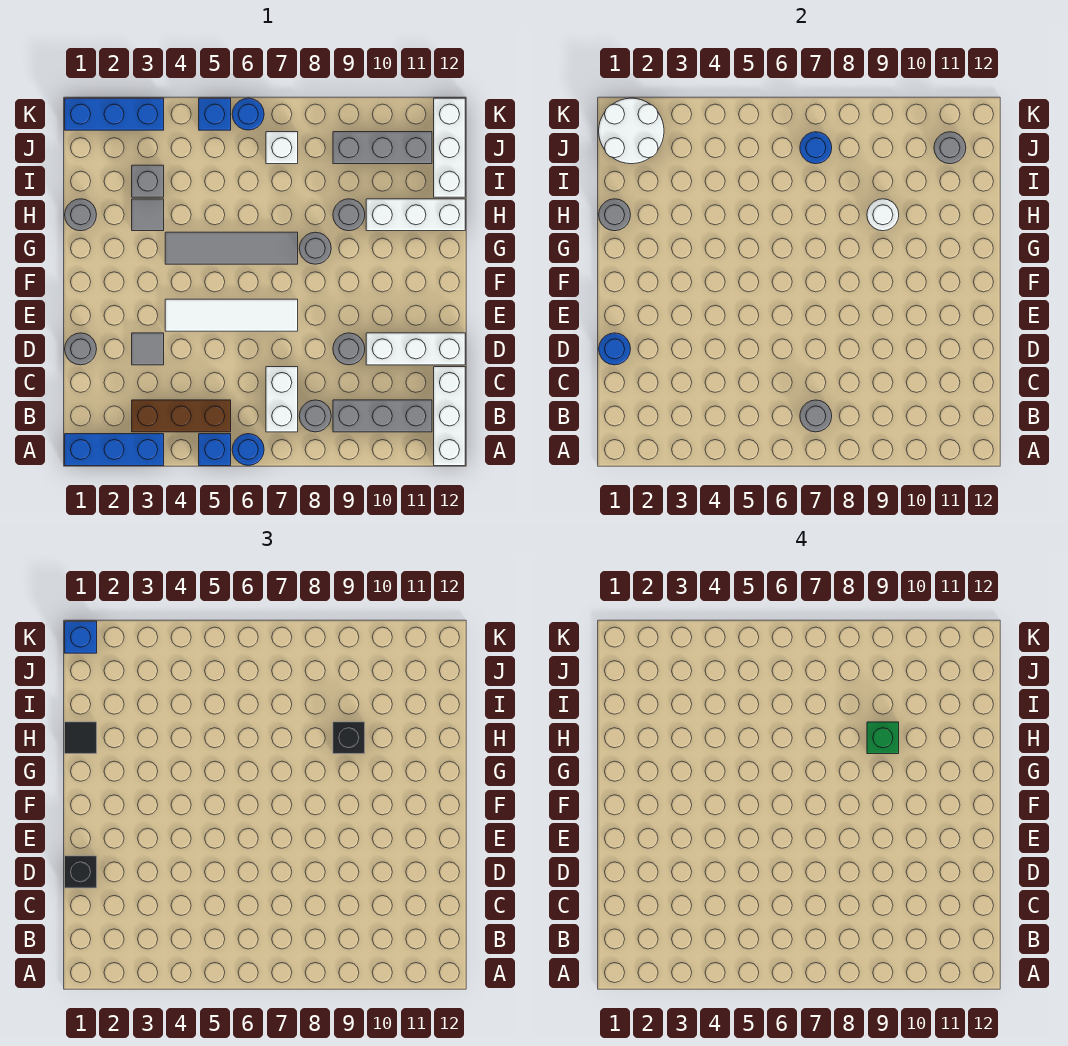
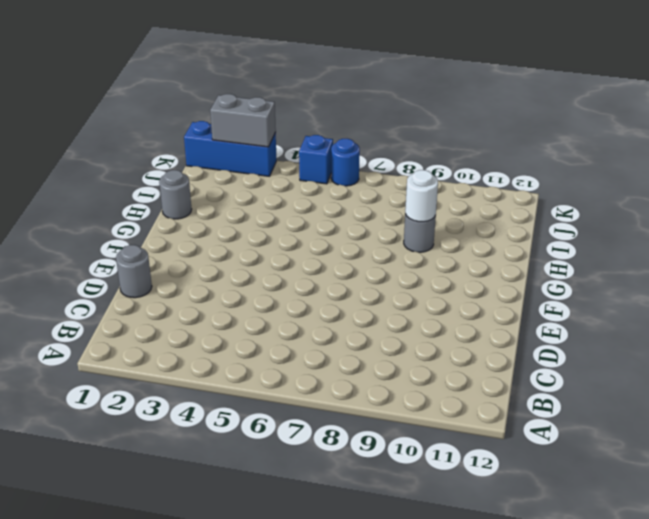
grey 1x2 brick [210,94,276,147] -> white 2x2 round brick [599,98,664,164]
none -> blue 1x3 brick [65,434,164,466]
none -> blue 1x1 brick [199,434,231,466]
none -> blue 1x1 round brick [232,434,264,465]
none -> white 1x3 brick [434,367,465,466]

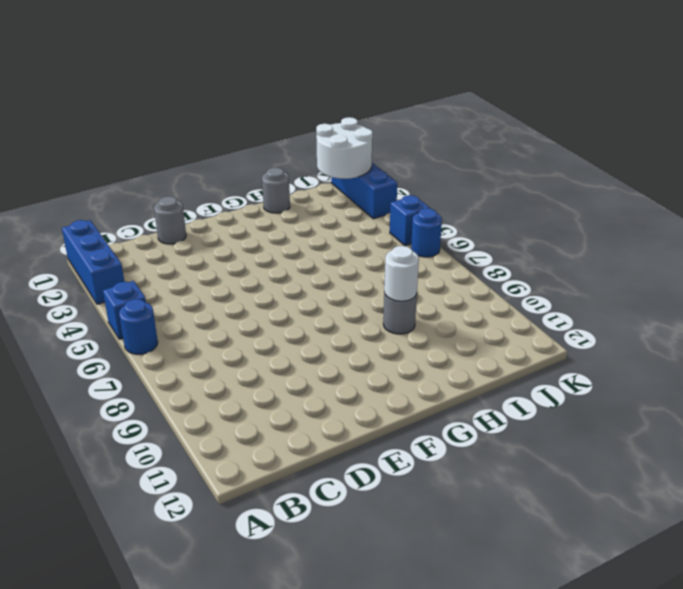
none -> white 1x3 brick [434,367,465,466]
none -> brown 1x3 brick [132,400,231,432]
none -> white 1x2 brick [266,367,298,432]
none -> grey 1x1 round brick [299,400,331,432]

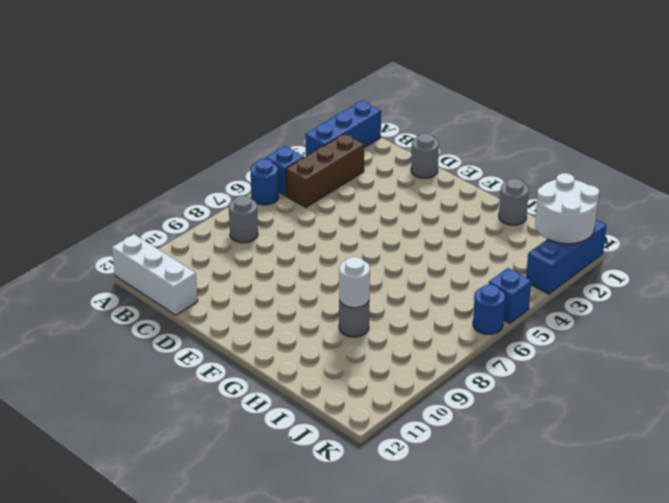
none -> white 1x2 brick [266,367,298,432]
none -> grey 1x3 brick [333,400,432,432]
none -> grey 1x1 tile [132,333,164,365]
none -> grey 1x1 round brick [333,333,365,365]

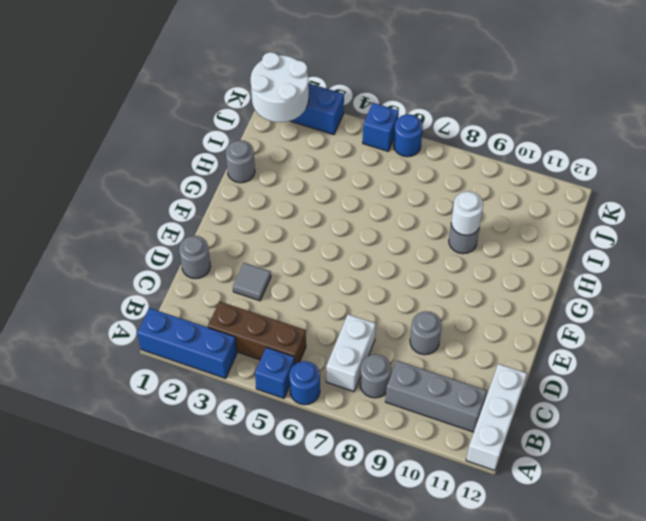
none -> white 1x3 brick [366,333,465,365]
none -> white 1x4 tile [165,299,298,331]
none -> grey 1x4 tile [165,232,298,264]
none -> grey 1x1 round brick [299,232,331,264]

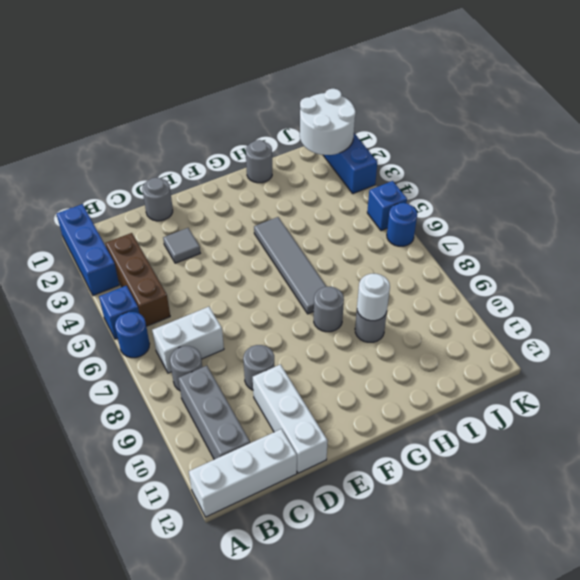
none -> white 1x4 tile [165,299,298,331]
none -> grey 1x1 tile [132,199,164,231]
none -> white 1x3 brick [366,199,465,231]
none -> grey 1x1 brick [132,165,164,197]

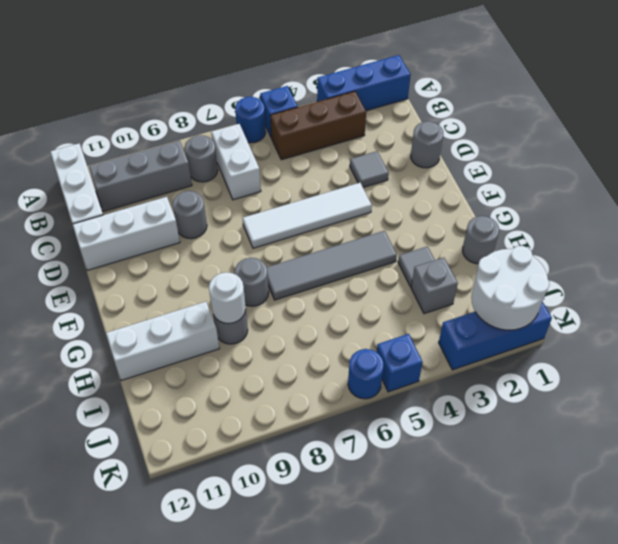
none -> white 1x3 brick [434,98,465,197]
none -> white 1x1 brick [266,132,298,164]
none -> grey 1x3 brick [333,132,432,164]
none -> grey 1x1 round brick [800,400,832,432]

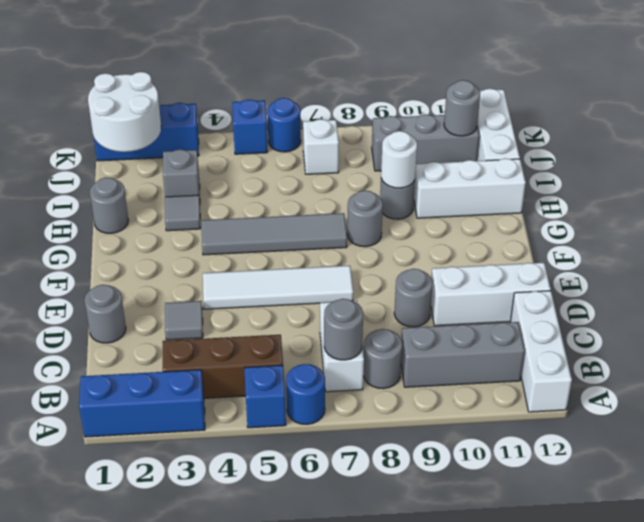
none -> blue 1x1 round brick [599,333,630,365]
none -> grey 1x1 round brick [599,199,630,231]
none -> blue 1x1 round brick [800,132,832,164]
none -> black 1x1 brick [65,856,97,888]

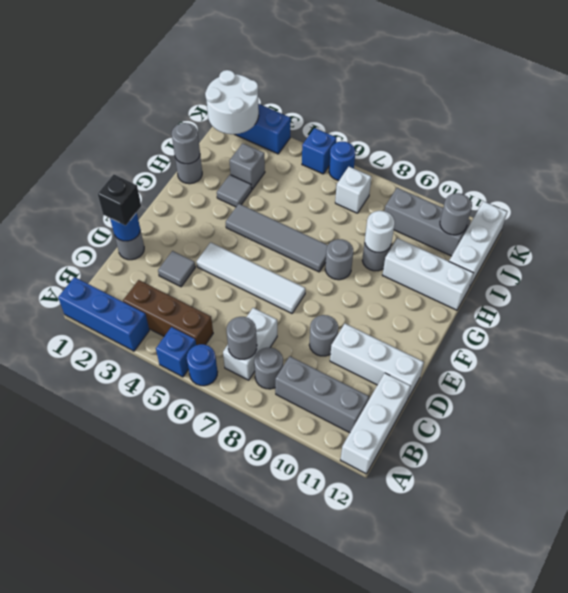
none -> blue 1x1 round brick [800,132,832,164]
none -> black 1x1 tile [65,722,97,754]
none -> black 1x1 brick [333,722,365,754]
none -> blue 1x1 brick [65,621,97,653]

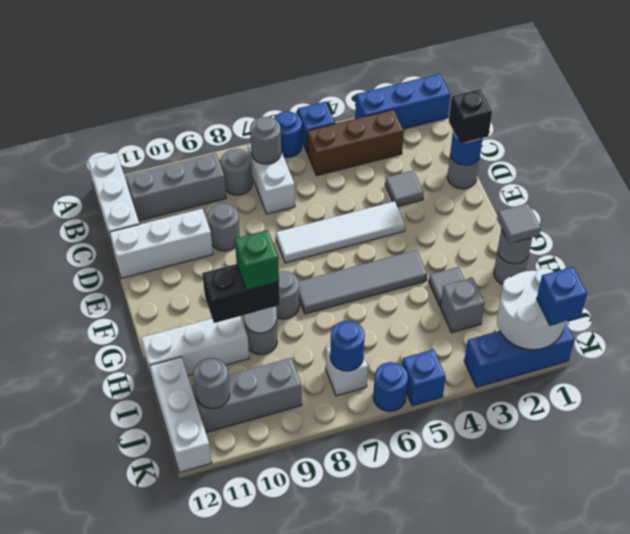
grey 1x1 tile [497,203,541,244] -> black 1x1 tile [65,722,97,754]
black 1x2 brick [202,264,280,323] -> black 1x1 brick [333,722,365,754]

